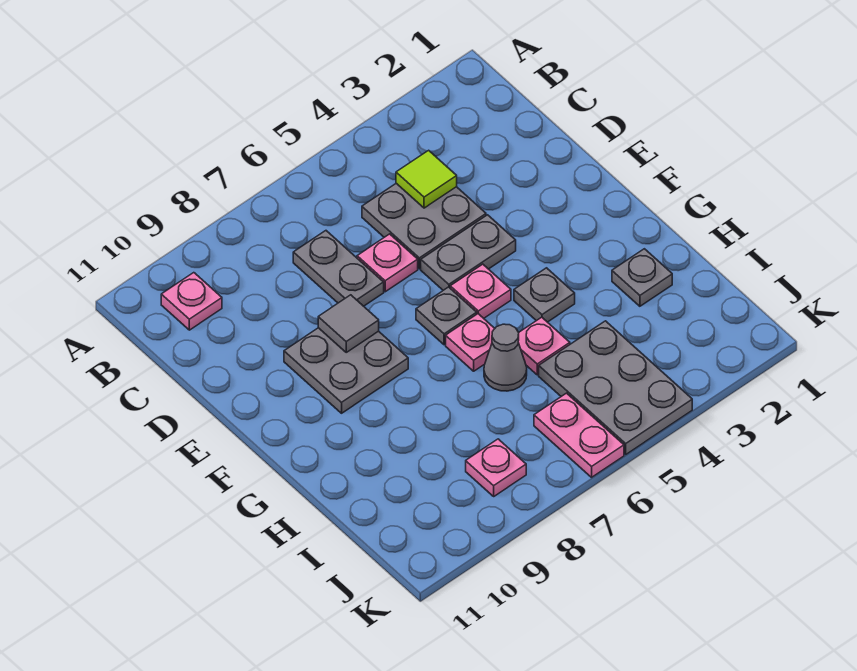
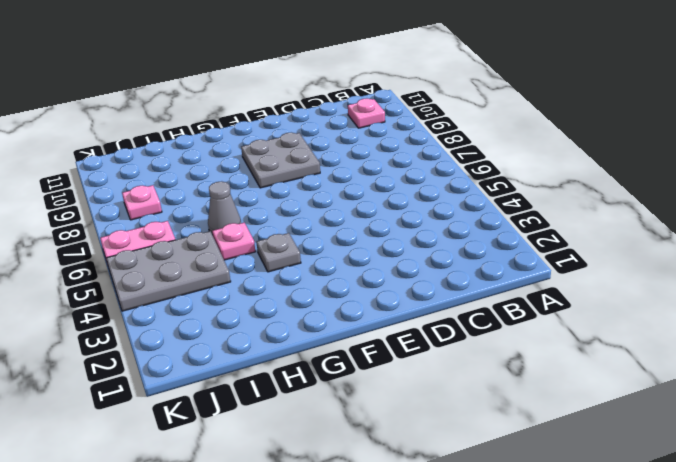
none -> grey 2x2 plate [362,183,486,269]
none -> grey 1x2 plate [293,231,384,306]
none -> pink 1x1 plate [357,234,418,292]

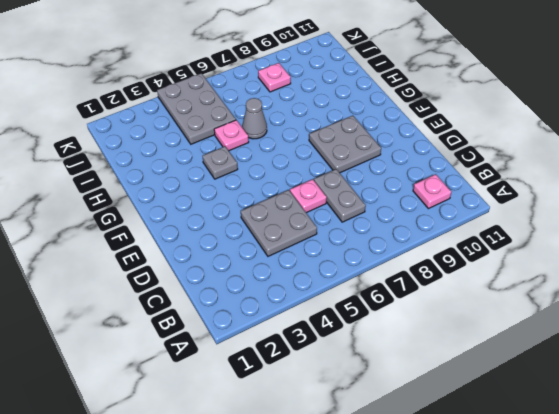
none -> grey 1x2 plate [421,215,516,290]
none -> pink 1x1 plate [450,264,511,318]
none -> grey 1x1 plate [416,287,477,345]

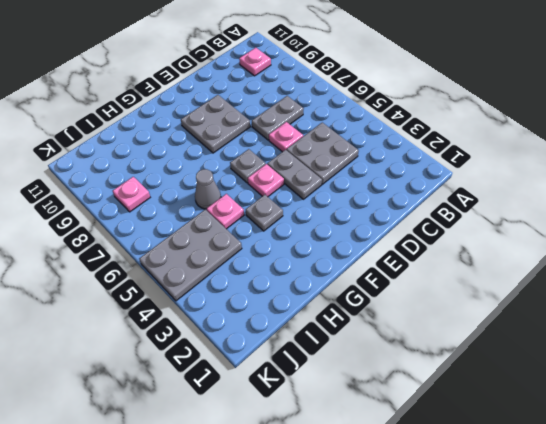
none -> pink 1x1 plate [446,314,495,371]
none -> grey 1x1 plate [612,249,672,306]
none -> pink 1x2 plate [534,393,624,477]

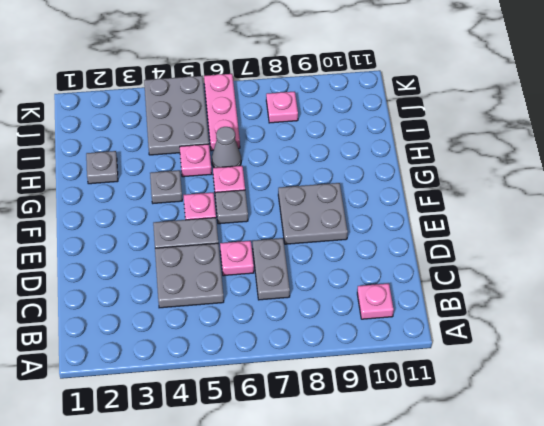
pink 1x3 plate [204,74,240,151] -> pink 1x2 plate [534,393,624,477]
none -> lime 1x1 tile [396,150,457,208]
none -> grey 1x1 tile [318,295,379,352]

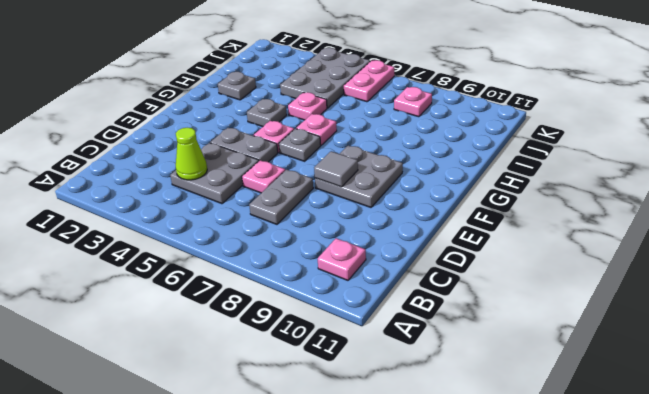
lime 1x1 cone [176,128,207,180] -> lime 1x1 tile [396,150,457,208]
none -> grey 1x1 cone [484,324,527,391]

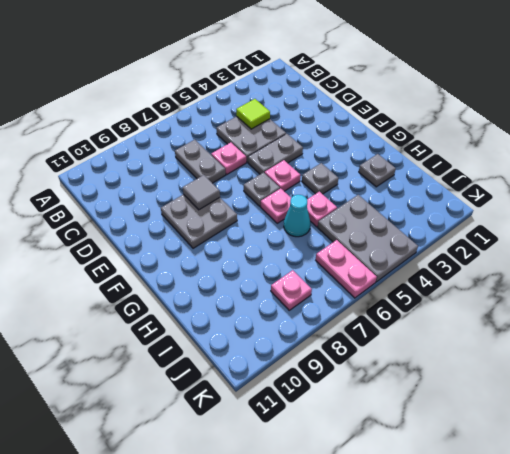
cyan 1x1 cone [284,195,310,237] -> grey 1x1 cone [484,324,527,391]
none -> pink 1x1 plate [161,273,222,330]

